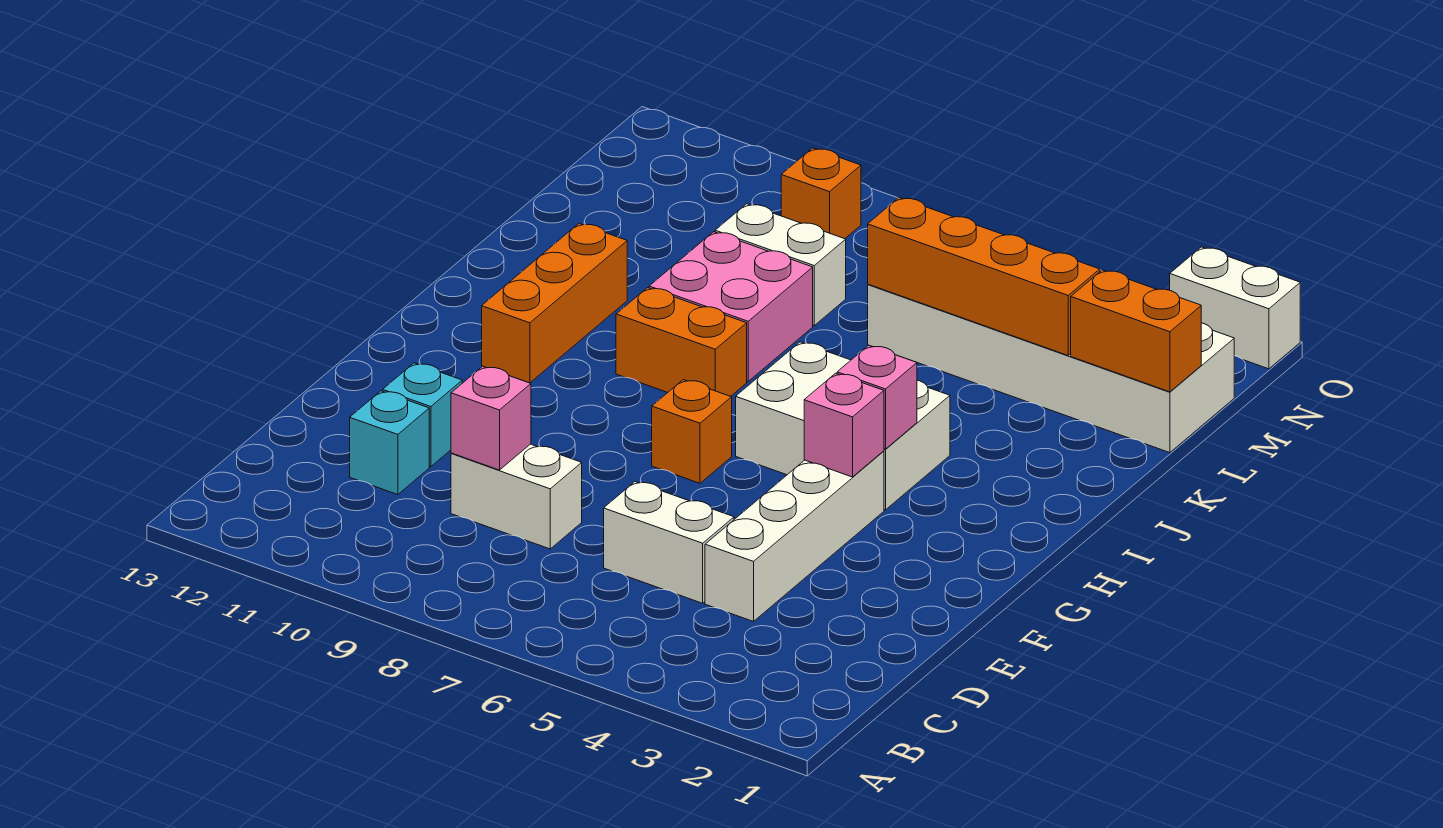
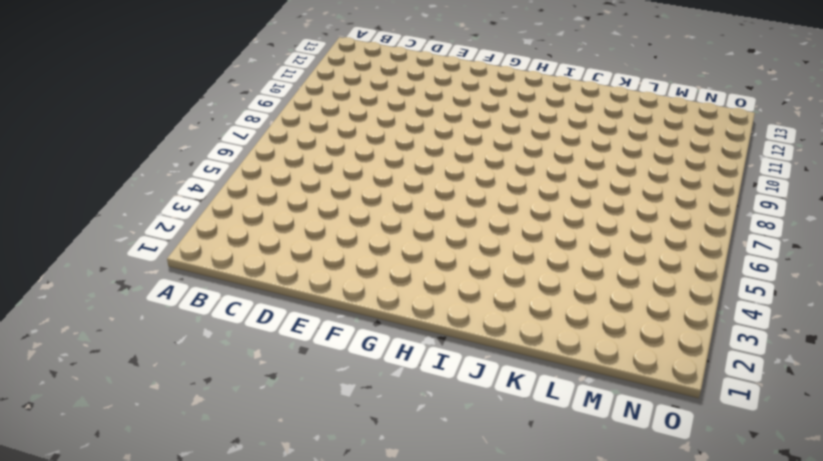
none -> white 1x4 brick [705,451,884,622]
none -> white 1x2 brick [604,482,734,603]
none -> white 1x2 brick [451,444,582,549]

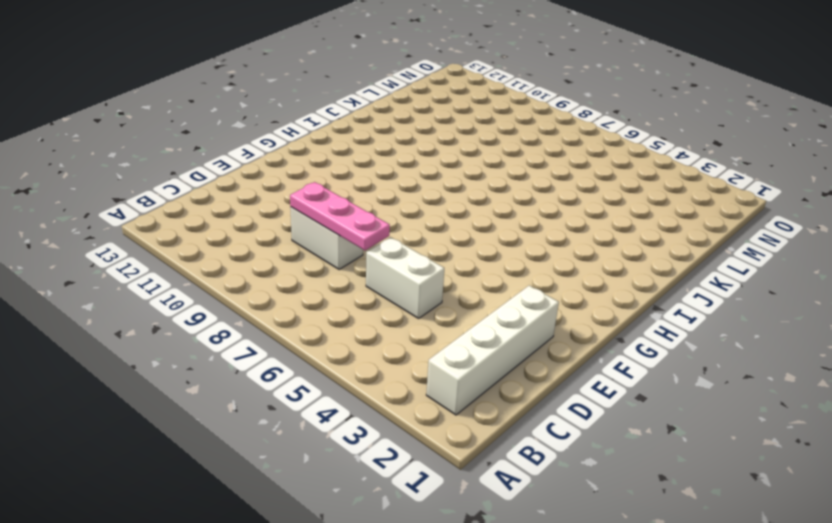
white 1x4 brick [426,286,559,415] -> white 1x4 brick moved to [705,451,884,622]
pink 1x3 plate [290,182,390,251] -> pink 1x1 brick [451,366,531,470]
none -> cyan 1x1 brick [350,391,429,495]
none -> cyan 1x1 brick [383,363,462,467]
none -> orange 1x1 brick [652,380,732,483]

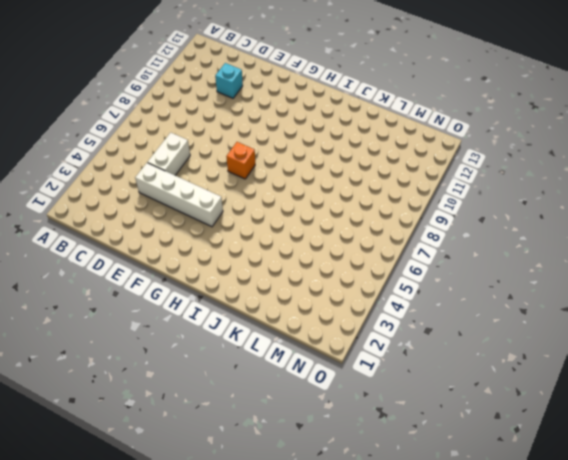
none -> white 1x2 brick [451,444,582,549]
none -> cyan 1x1 brick [383,363,462,467]
none -> white 2x3 brick [736,342,950,510]

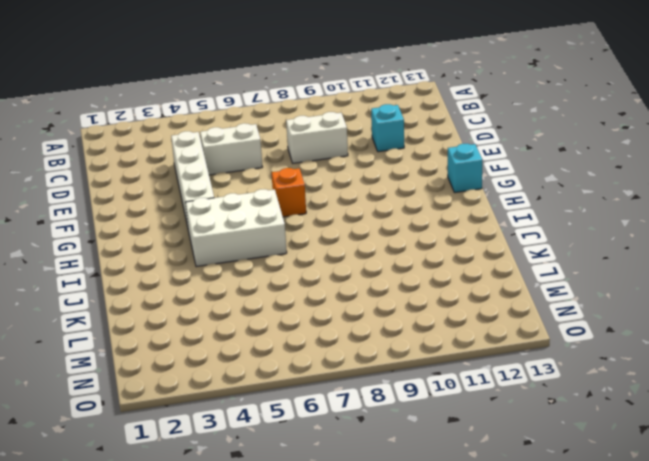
cyan 1x1 brick [448,144,482,193] -> cyan 1x1 brick moved to [383,363,462,467]
none -> orange 1x3 brick [482,223,627,383]
none -> orange 1x2 brick [616,288,747,396]
none -> pink 2x2 brick [649,232,813,381]

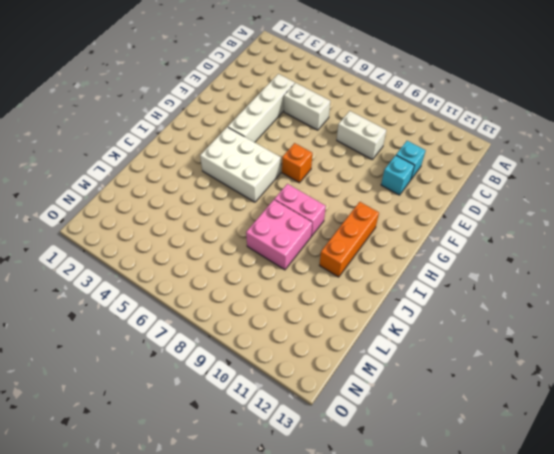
pink 1x2 brick [274,184,326,236] -> orange 1x2 brick [616,288,747,396]
none -> white 2x6 brick [868,284,1234,453]
none -> white 1x2 brick [715,204,846,326]
none -> orange 1x1 brick [781,148,861,239]

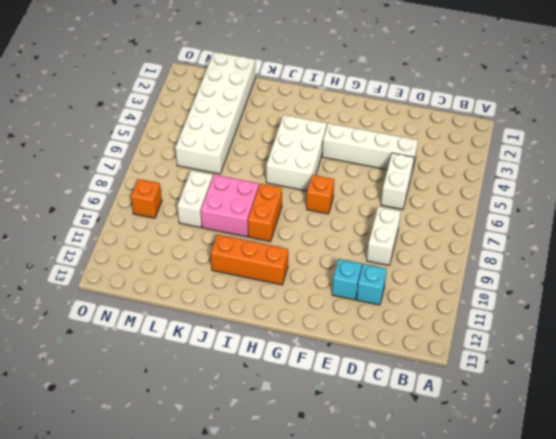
none -> white 1x2 brick [1170,247,1300,369]
none -> pink 1x1 brick [451,366,531,470]
none -> pink 1x1 brick [804,373,884,477]

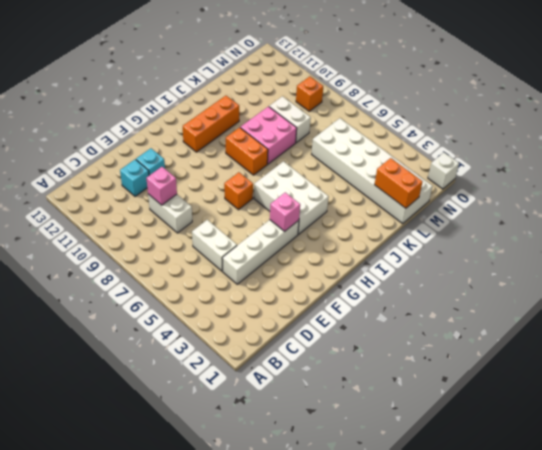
white 1x1 brick [428,153,459,189] -> white 1x2 brick [1170,247,1300,369]
none -> pink 1x1 brick [837,345,917,449]
none -> orange 1x4 brick [868,198,1100,355]

